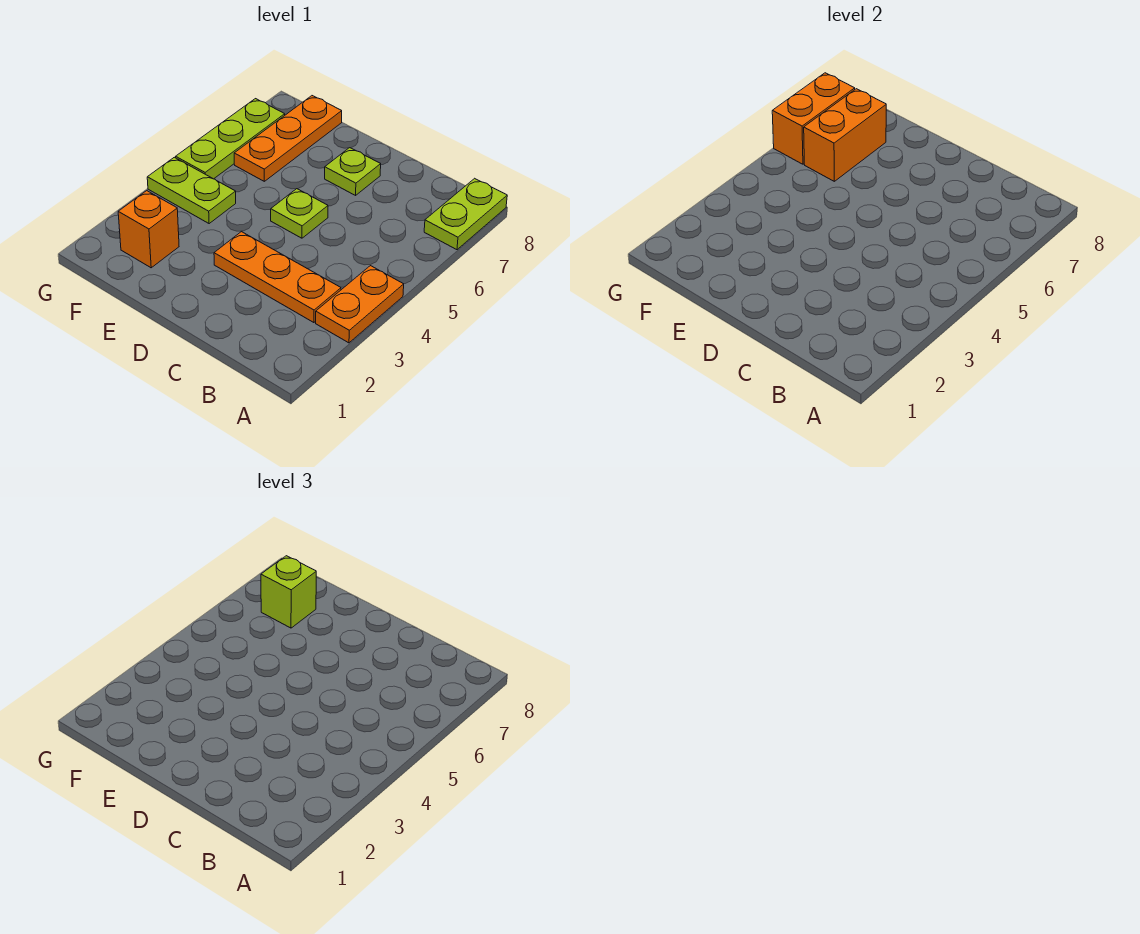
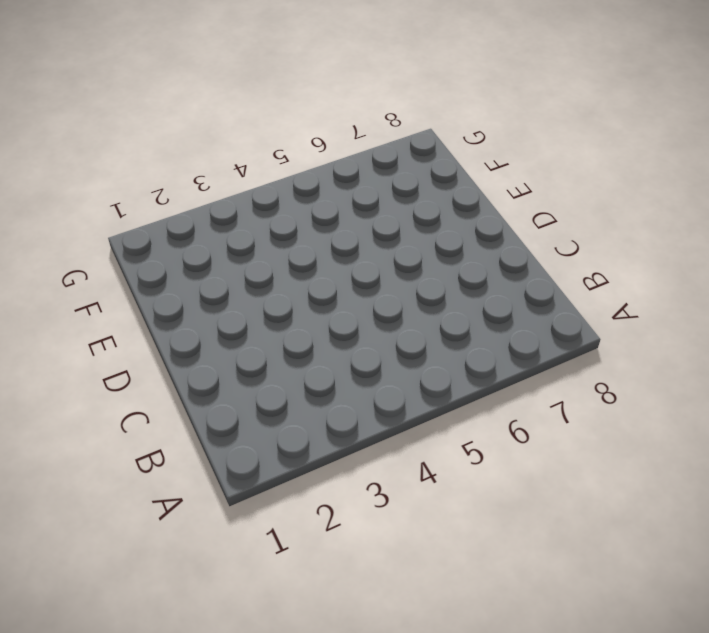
none -> orange 1x2 plate [316,266,404,343]
none -> lime 1x2 plate [424,178,507,250]
none -> orange 1x3 plate [214,232,341,323]

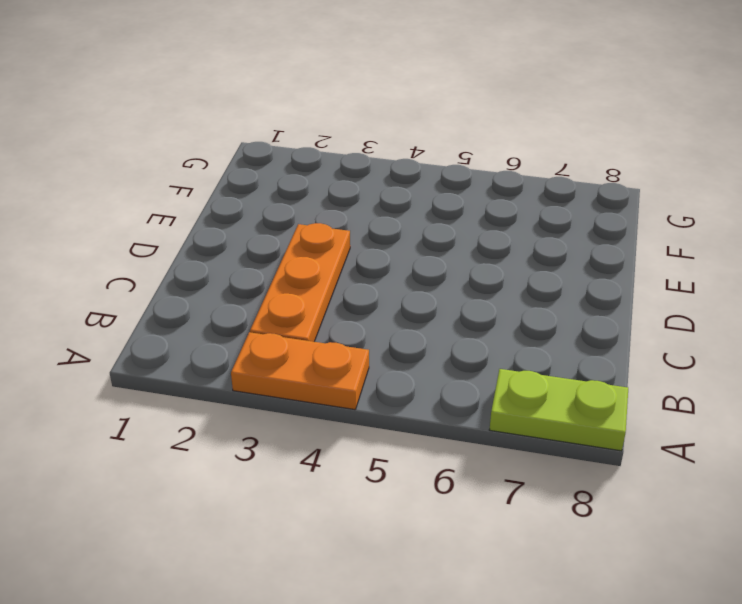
none -> lime 1x1 plate [271,189,328,238]
none -> lime 1x1 plate [325,148,381,195]
none -> orange 1x1 brick [118,191,179,268]

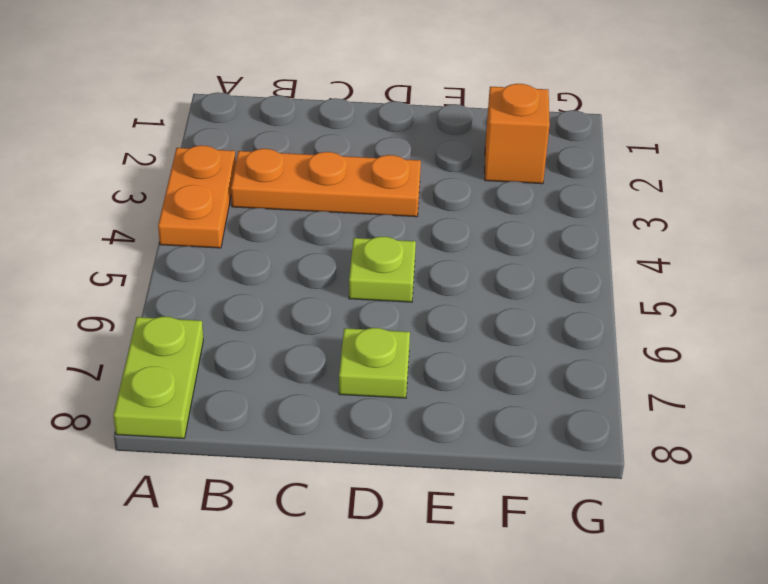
none -> lime 1x2 plate [147,157,236,224]
none -> orange 1x3 plate [234,96,342,181]
none -> lime 1x3 plate [176,99,285,179]

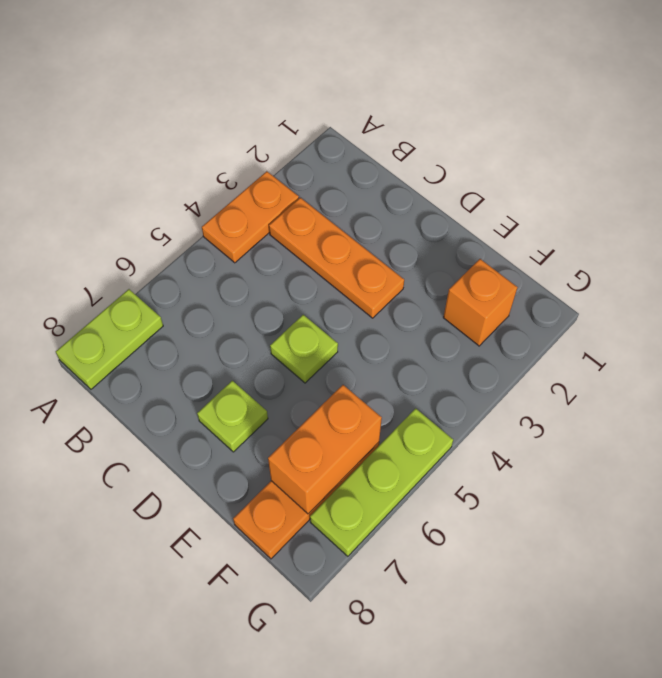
none -> lime 1x2 plate [147,157,236,224]
none -> orange 1x2 brick [772,73,855,164]
none -> lime 1x1 brick [261,556,316,628]

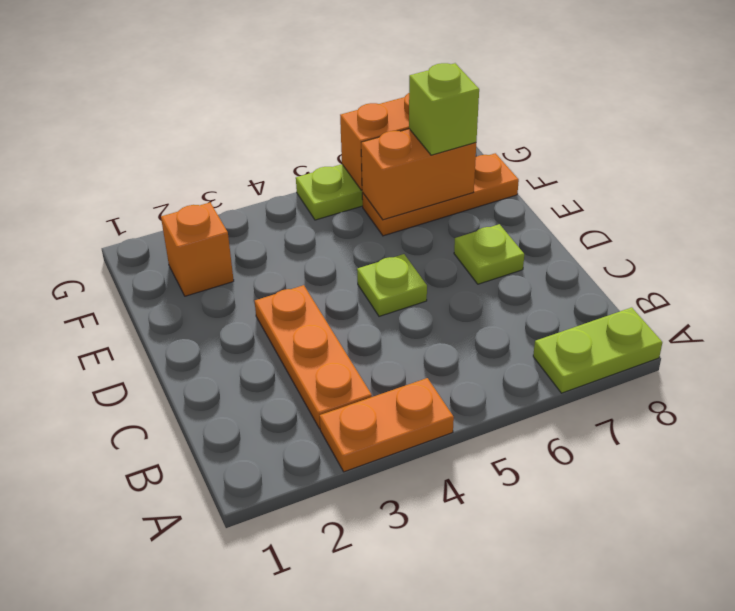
none -> lime 1x2 plate [147,157,236,224]

